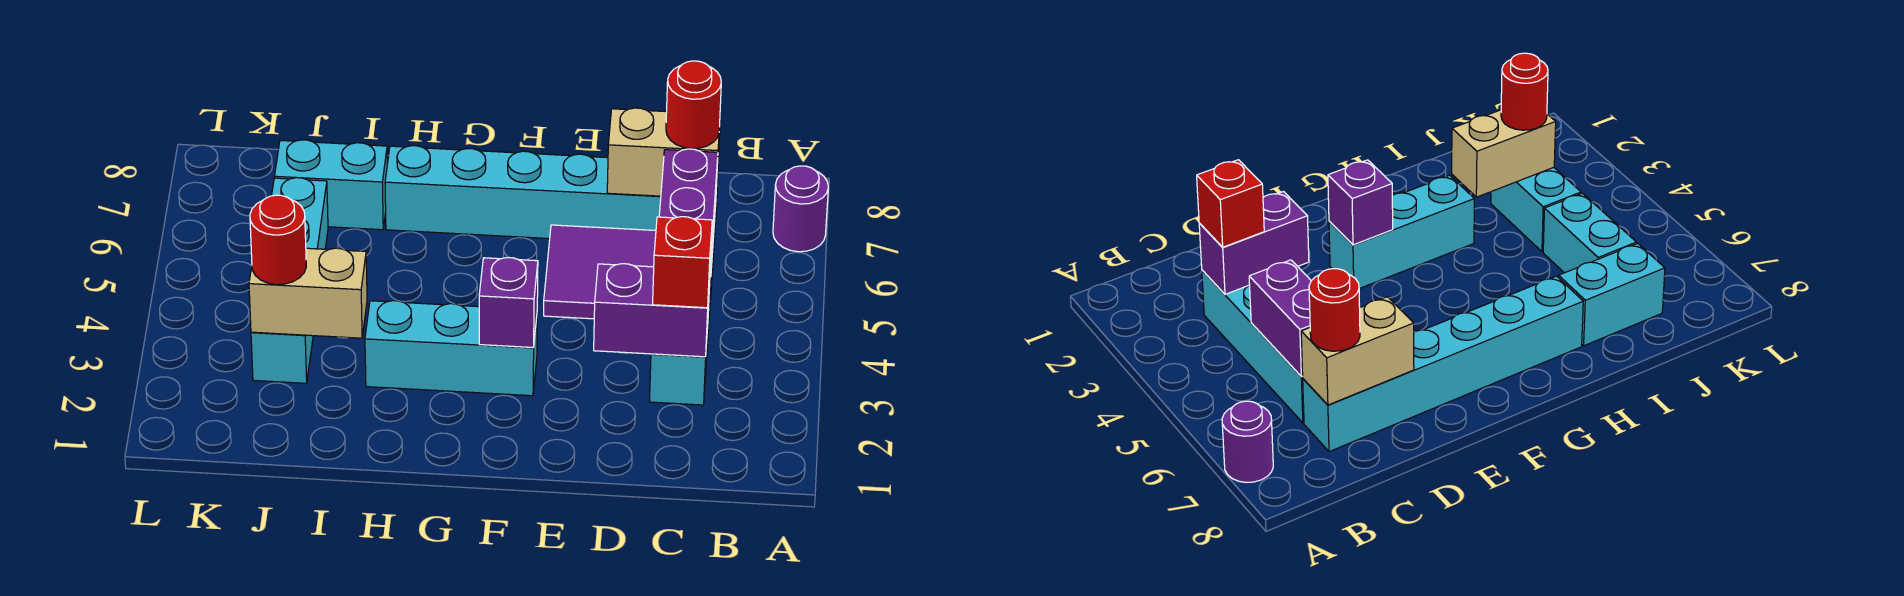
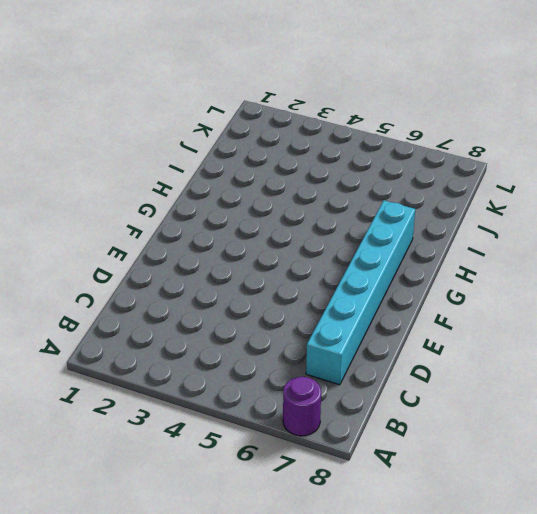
none -> cyan 1x4 brick [649,208,716,405]
none -> purple 2x2 tile [544,225,656,319]
none -> cyan 1x3 brick [365,301,537,396]

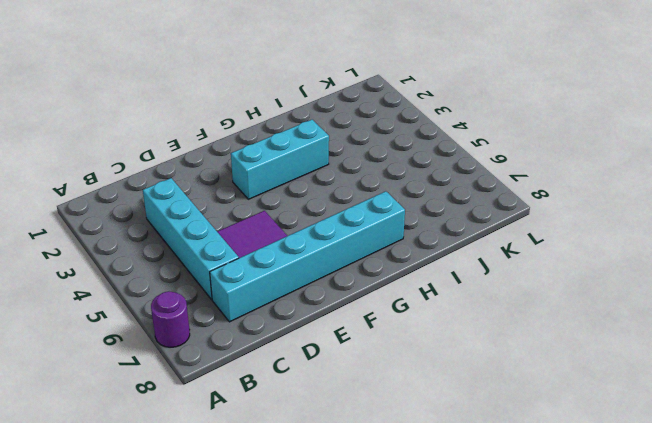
none -> cyan 1x2 brick [274,140,387,230]
none -> cyan 1x2 brick [251,332,313,383]
none -> cyan 1x2 brick [272,178,328,249]

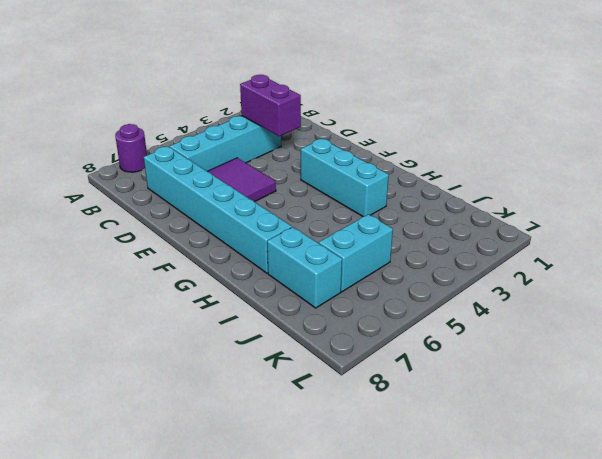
none -> cyan 1x2 brick [251,332,313,383]
none -> purple 1x2 brick [659,149,718,277]
none -> tan 1x2 brick [607,108,720,196]

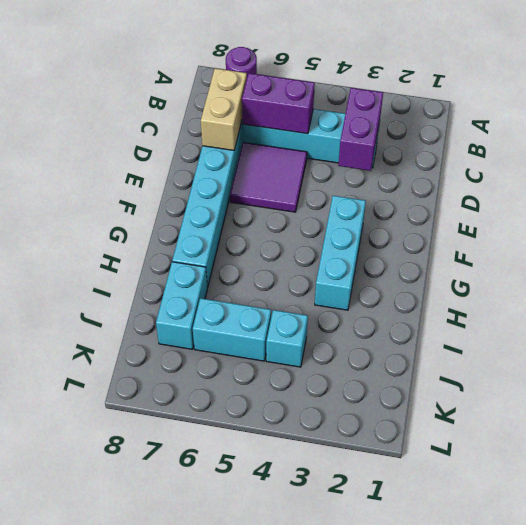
cyan 1x1 brick [266,310,308,367] -> cyan 1x2 brick [251,332,313,383]
none -> purple 1x1 brick [479,258,538,348]
none -> tan 1x2 brick [249,248,367,338]
none -> red 1x1 brick [653,217,712,308]

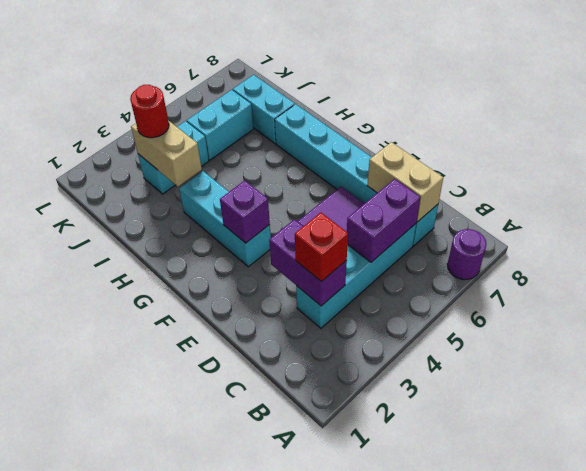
none -> red 1x1 round brick [666,61,721,149]

